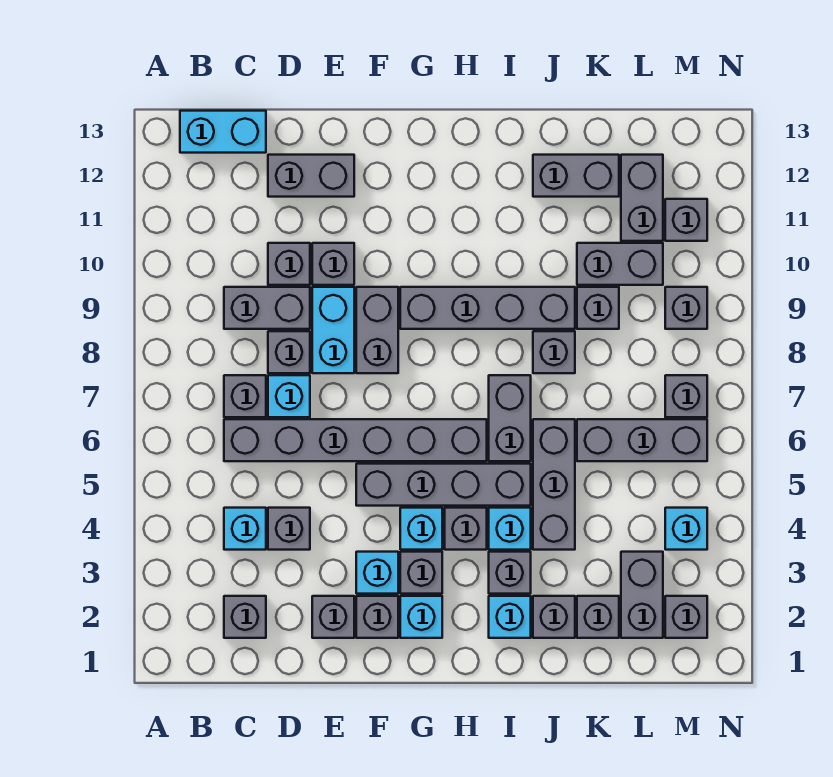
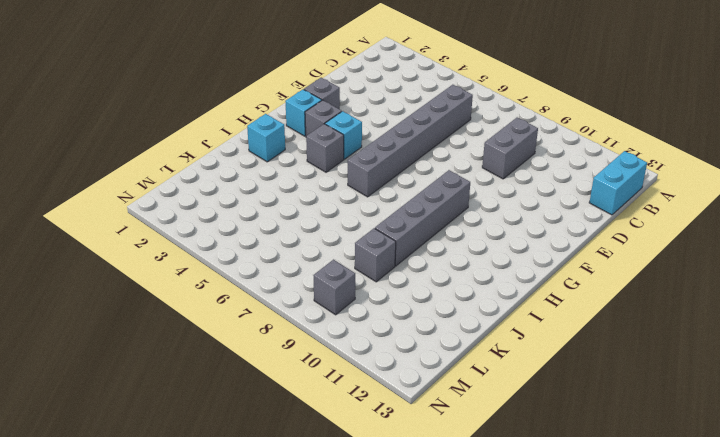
none -> grey 1x1 brick [224,596,266,638]
none -> cyan 1x1 brick [224,508,266,550]
none -> grey 1x1 brick [224,375,266,417]
none -> grey 1x1 brick [268,508,310,550]

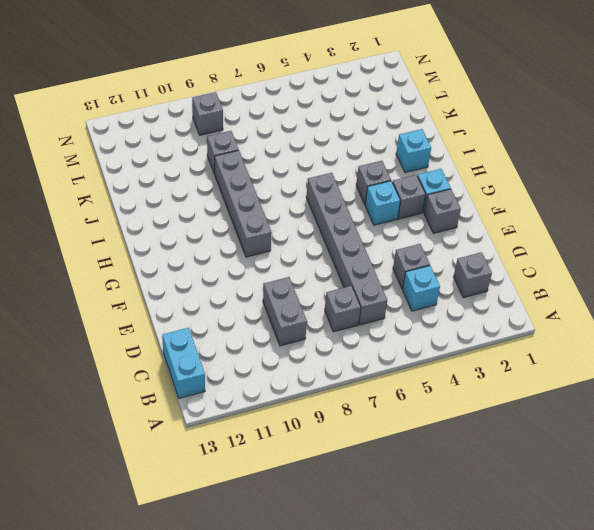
none -> cyan 1x1 brick [268,375,310,417]
none -> grey 1x1 brick [268,331,310,373]
none -> grey 1x1 brick [268,243,310,285]
none -> grey 1x2 brick [268,155,354,197]

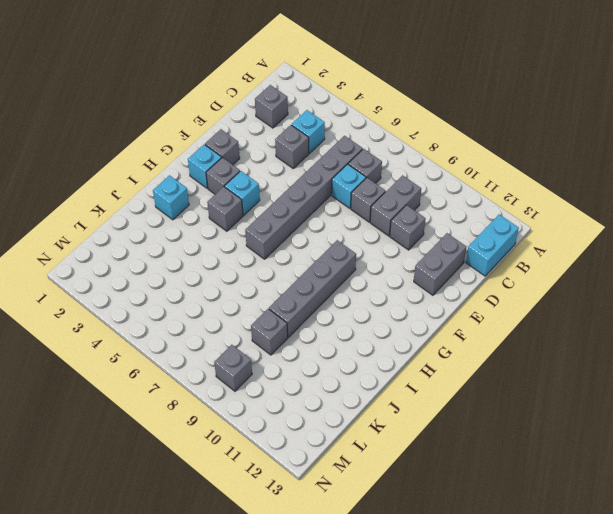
none -> grey 1x1 brick [312,596,354,638]
none -> cyan 1x2 brick [312,287,354,373]
none -> grey 1x1 brick [312,243,354,285]
none -> cyan 1x1 brick [356,552,398,594]

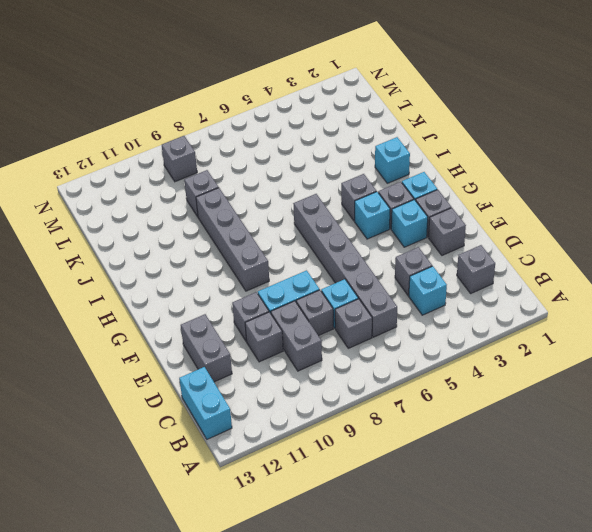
none -> grey 1x4 brick [356,464,531,506]
none -> grey 1x2 brick [356,287,398,373]
none -> grey 1x1 brick [489,552,531,594]
none -> cyan 1x1 brick [489,508,531,550]

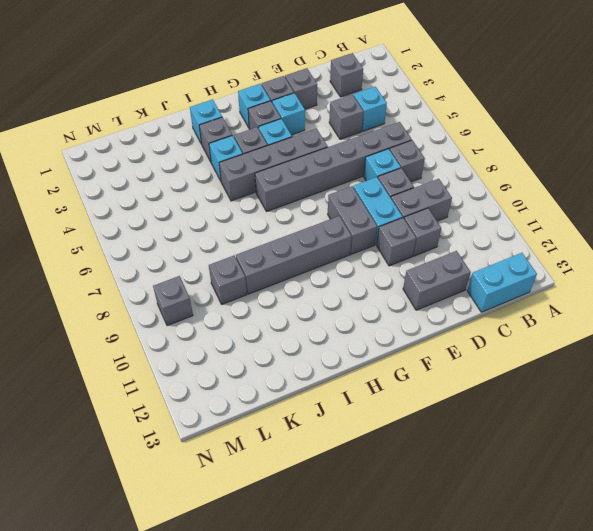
none -> grey 1x2 brick [489,375,531,461]
none -> grey 1x1 brick [533,596,575,638]
none -> grey 1x3 brick [533,419,575,550]
none -> grey 1x1 brick [533,331,575,373]

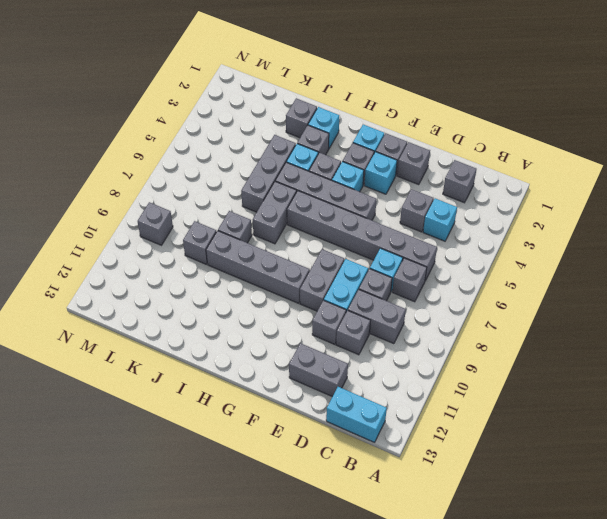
none -> grey 1x2 brick [533,155,619,197]
none -> grey 1x1 brick [577,596,619,638]
none -> grey 1x3 brick [577,419,707,461]
none -> grey 1x2 brick [577,243,663,285]

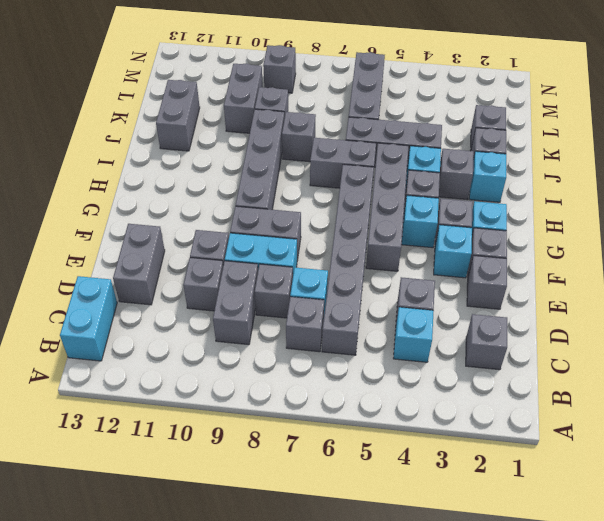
none -> grey 1x2 brick [621,552,663,638]
none -> grey 1x2 brick [621,155,663,241]
none -> grey 1x1 brick [665,596,707,638]
none -> cyan 1x1 brick [665,508,707,550]

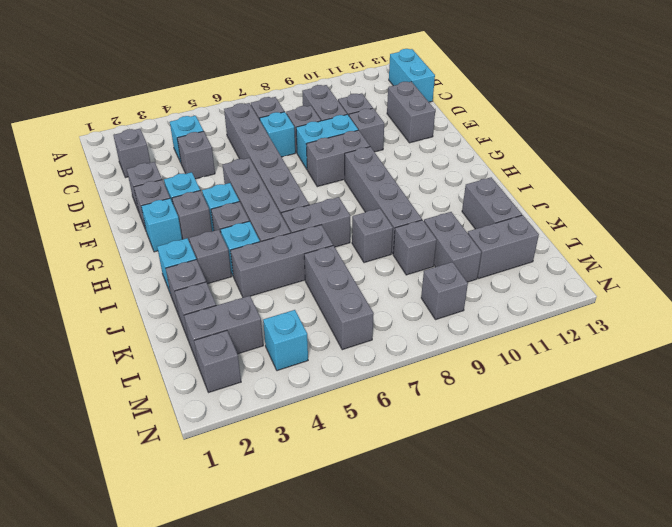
none -> grey 1x1 brick [665,375,707,417]
none -> grey 1x1 brick [665,199,707,241]

